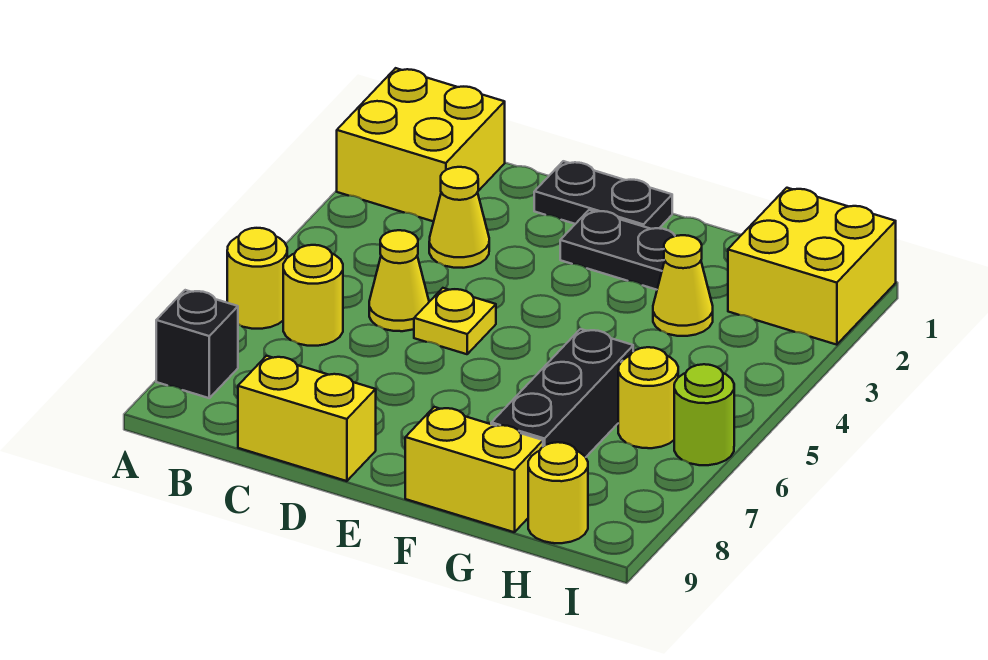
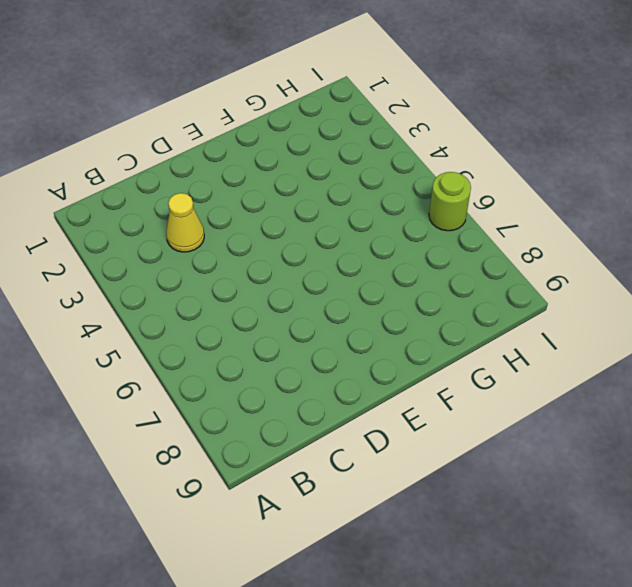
none -> yellow 2x2 brick [337,68,505,222]
none -> yellow 1x1 round brick [227,228,287,329]
none -> black 1x1 brick [156,290,238,398]

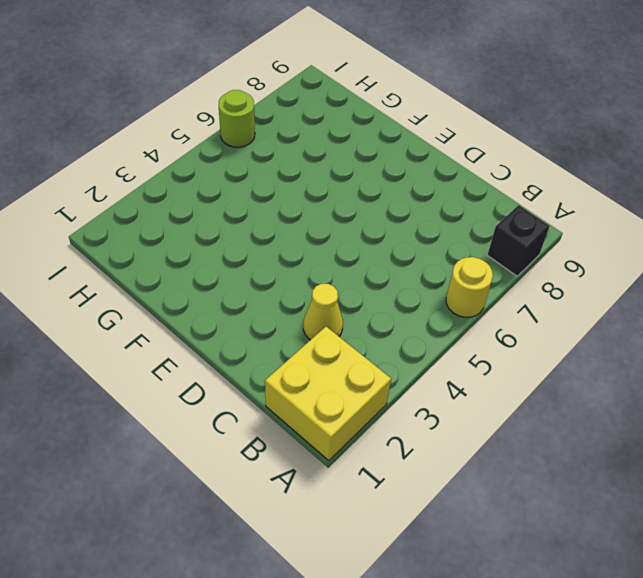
none -> yellow 1x1 round brick [283,245,343,346]
none -> yellow 1x1 cone [369,230,429,331]
none -> yellow 1x2 brick [238,356,376,481]

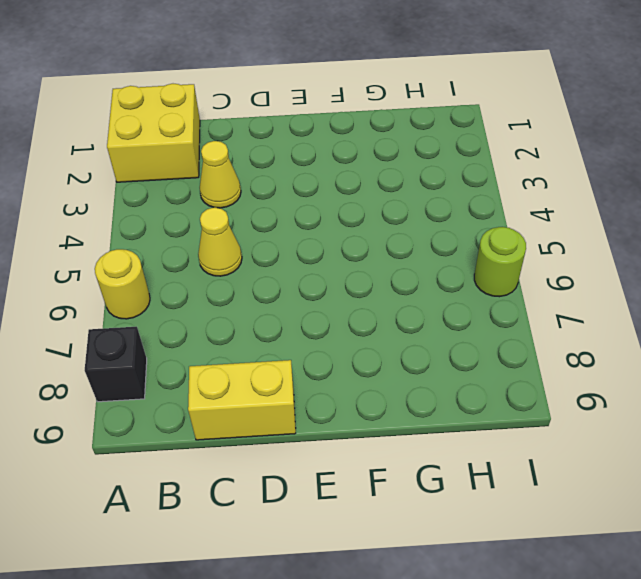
none -> yellow 1x1 round brick [283,245,343,346]
none -> black 1x2 plate [534,161,672,229]
none -> yellow 1x1 plate [414,288,496,354]

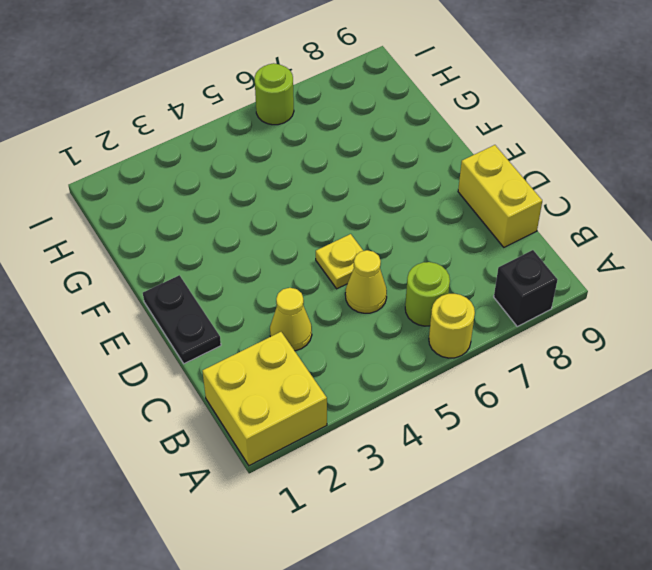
lime 1x1 round brick [405,262,450,326] -> yellow 1x1 round brick [283,245,343,346]
none -> black 1x2 plate [560,210,675,290]
none -> yellow 1x2 brick [405,407,543,532]
none -> yellow 1x1 cone [653,235,713,336]

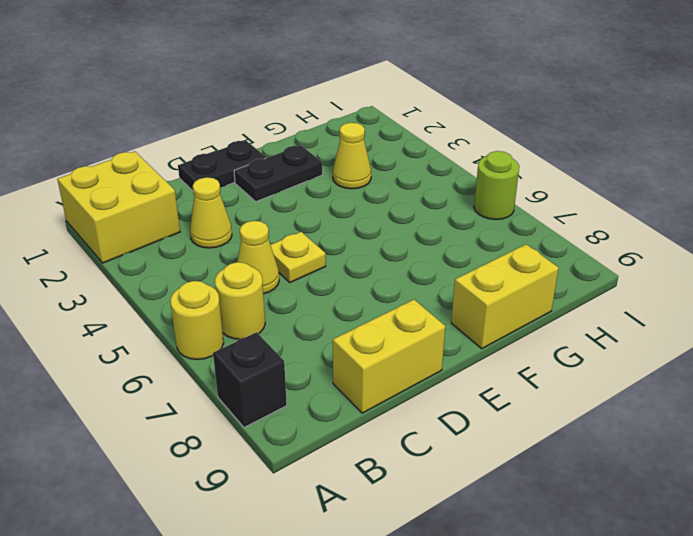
none -> black 1x3 brick [491,329,633,457]
none -> yellow 2x2 brick [728,188,896,345]
none -> yellow 1x1 round brick [618,347,678,448]

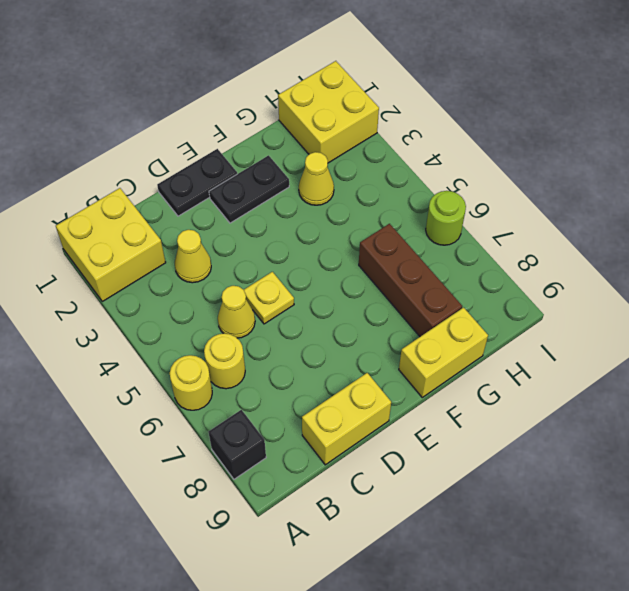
brown 1x3 brick [359,224,462,337] -> black 1x3 brick [491,329,633,457]
none -> yellow 1x1 round brick [618,347,678,448]
none -> yellow 1x1 round brick [528,442,588,543]

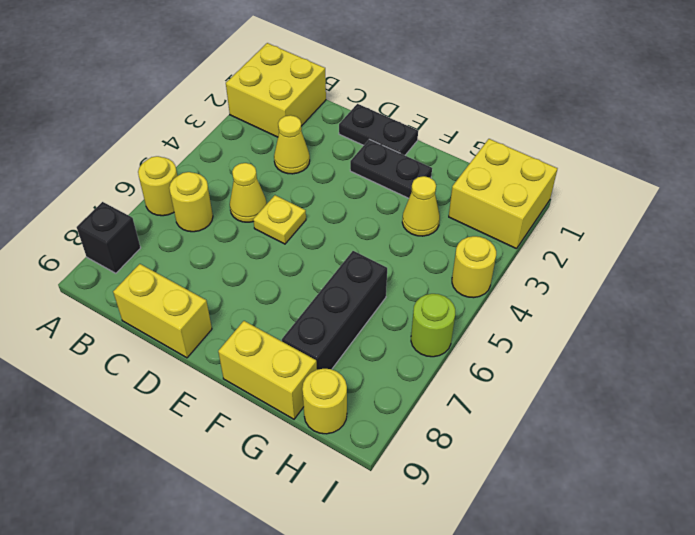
yellow 1x1 round brick [452,236,496,298] -> yellow 1x1 round brick moved to [618,347,678,448]

